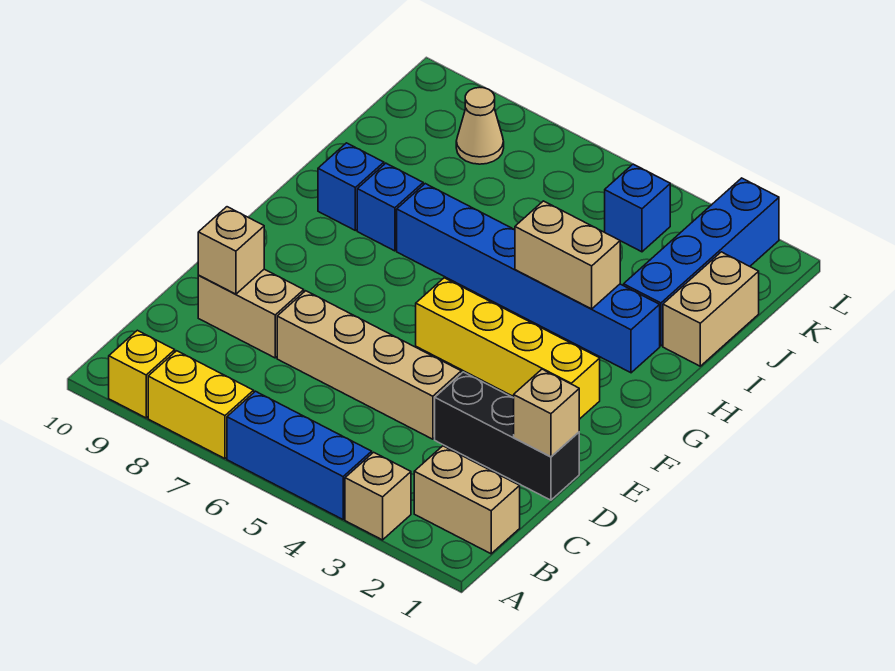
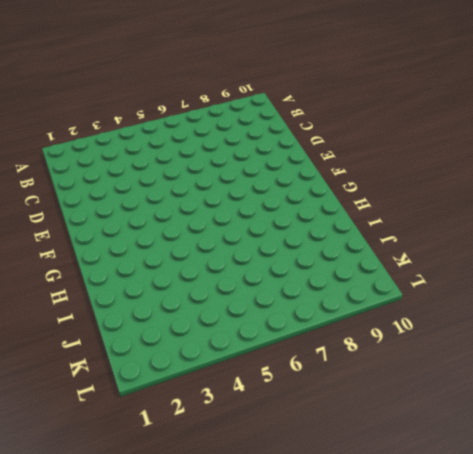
none -> tan 1x1 brick [345,452,411,540]
none -> blue 1x3 brick [227,391,372,519]
none -> yellow 1x2 brick [148,351,254,459]

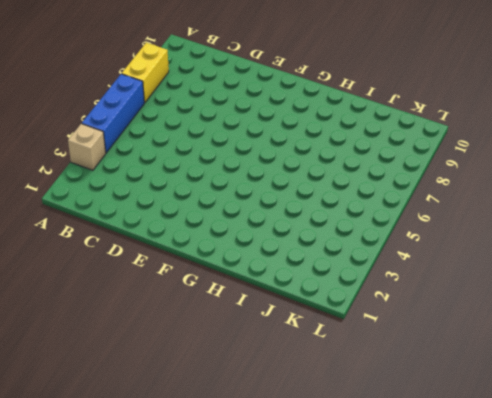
none -> yellow 1x1 brick [109,330,175,418]
none -> tan 1x2 brick [414,446,520,554]
none -> black 1x3 brick [435,372,579,500]

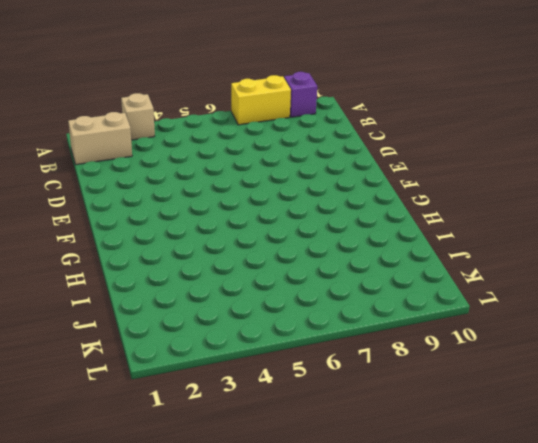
purple 1x1 brick [284,72,317,117] -> yellow 1x1 brick [109,330,175,418]
none -> blue 1x3 brick [227,391,372,519]
none -> black 1x3 brick [435,372,579,500]
none -> tan 1x4 brick [277,291,461,439]

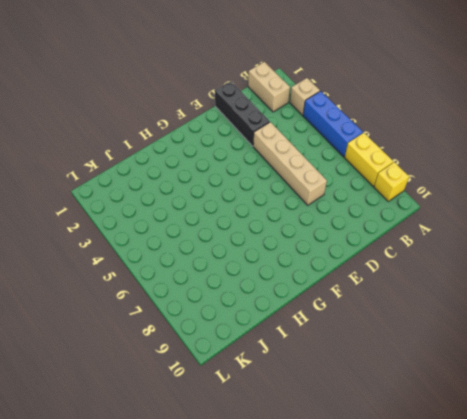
none -> tan 1x2 brick [198,269,304,358]
none -> yellow 1x4 brick [416,278,600,419]
none -> blue 1x6 brick [397,184,660,373]

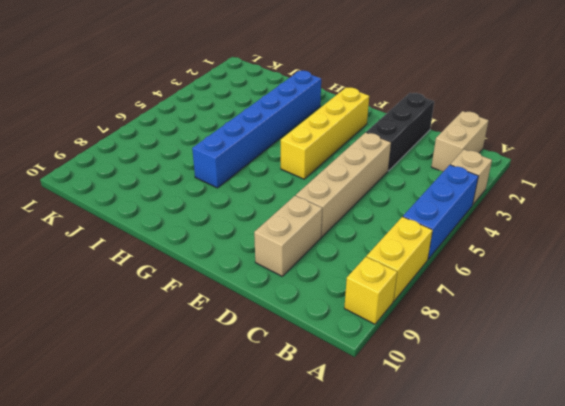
none -> blue 1x1 brick [357,163,423,251]
none -> blue 1x1 brick [318,143,384,230]
none -> tan 1x2 brick [663,252,759,366]

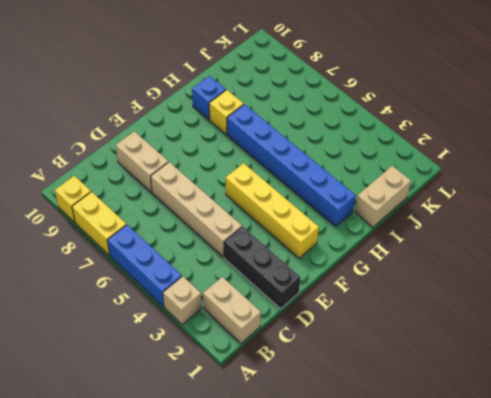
yellow 1x1 brick [209,90,244,134] -> blue 1x1 brick [357,163,423,251]
none -> blue 1x4 brick [624,178,779,346]
none -> blue 1x1 brick [605,164,670,252]
none -> tan 1x1 cone [456,87,504,164]

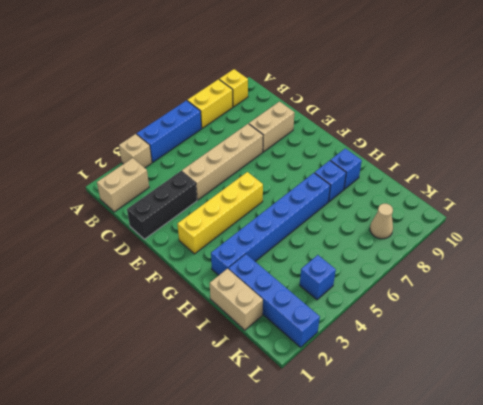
none -> tan 1x1 brick [514,369,579,457]
none -> tan 1x1 brick [198,207,264,294]
none -> tan 1x2 brick [515,201,620,309]

